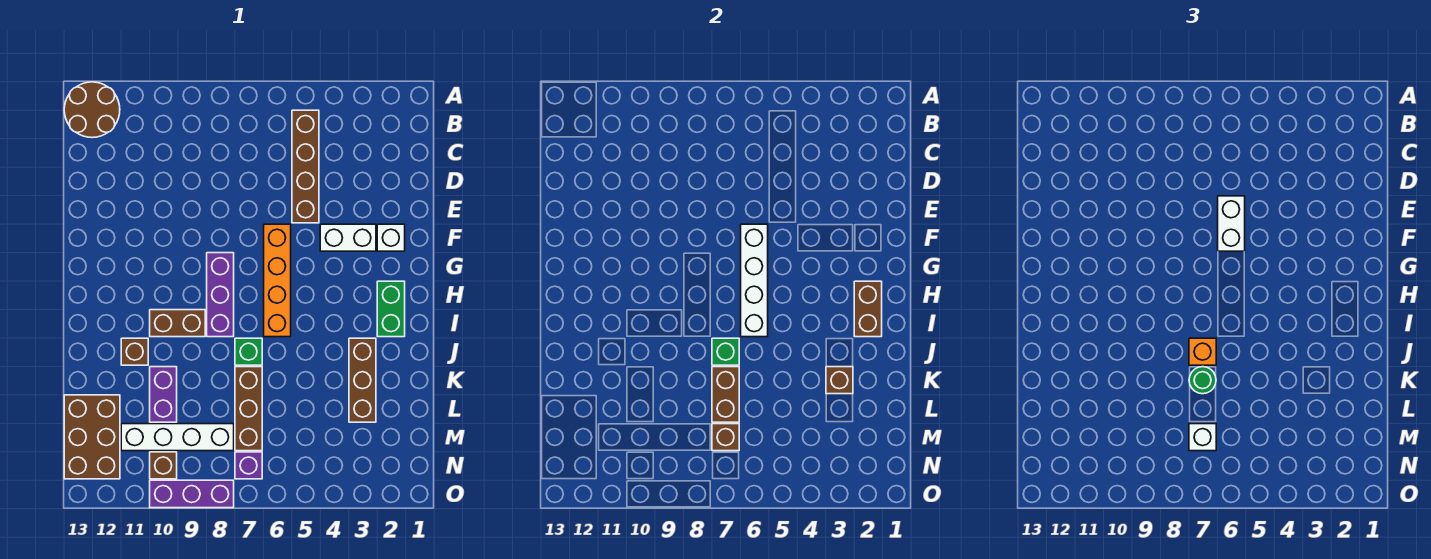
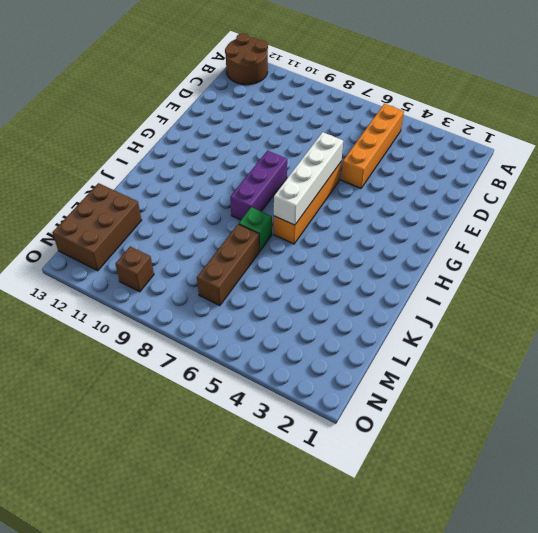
orange 1x4 brick [341,104,404,188] -> brown 1x4 brick [292,110,319,223]
none -> white 1x1 brick [377,224,405,251]
none -> white 1x2 brick [320,224,376,251]
none -> green 1x2 brick [377,281,405,337]

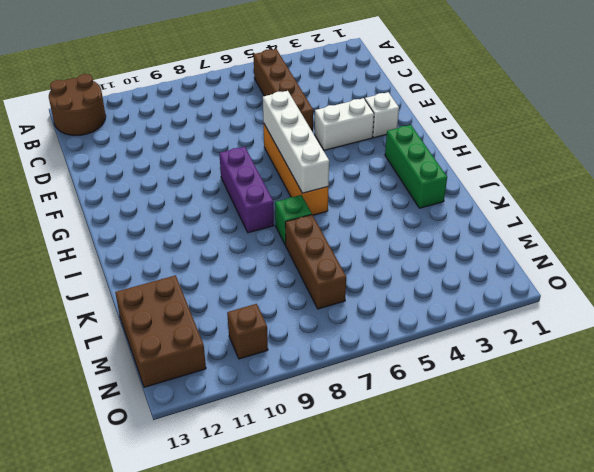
green 1x3 brick [385,125,447,208] -> green 1x2 brick [377,281,405,337]
none -> brown 1x2 brick [150,310,205,337]
none -> brown 1x3 brick [349,338,376,422]
none -> brown 1x1 brick [121,338,148,365]

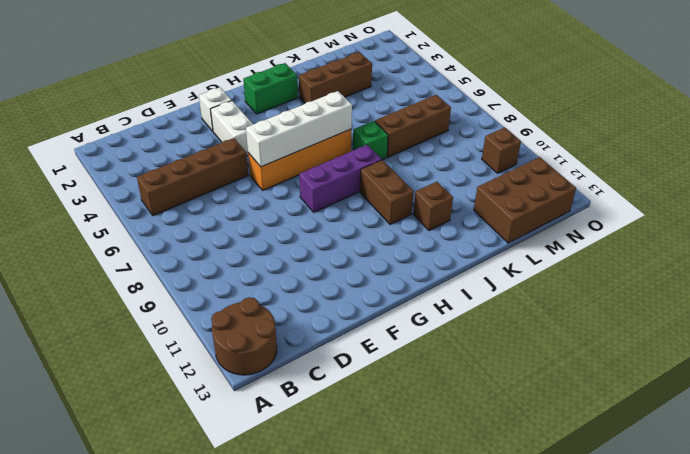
none -> purple 1x2 brick [150,367,177,422]
none -> white 1x4 brick [121,424,234,451]
none -> purple 1x1 brick [235,452,262,479]

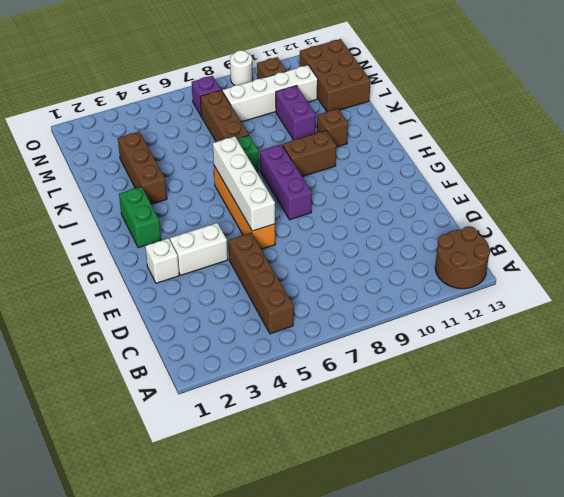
white 1x1 round brick [230,50,253,85] -> purple 1x3 brick [150,480,234,508]
none -> brown 1x2 brick [854,281,882,337]
none -> green 1x1 brick [712,338,739,365]
none -> brown 1x1 brick [826,367,853,394]

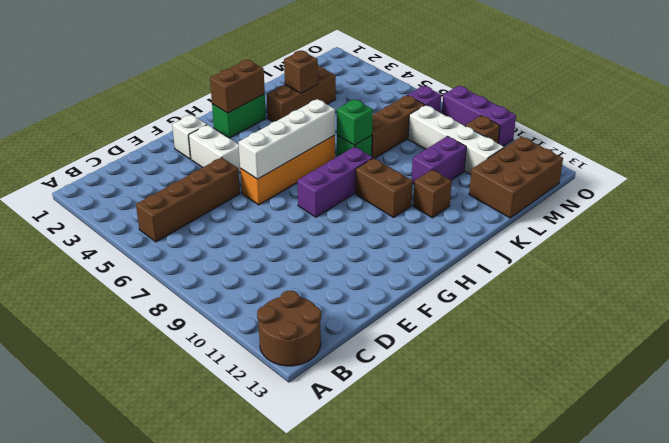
none -> brown 1x2 brick [712,367,739,422]
none -> brown 1x1 brick [712,424,739,451]
none -> white 1x2 brick [1218,196,1245,251]

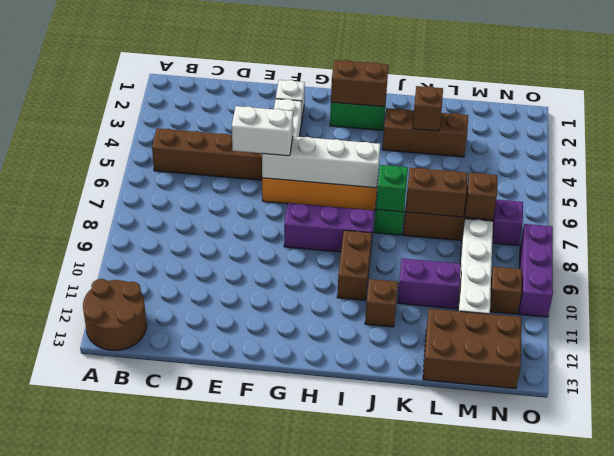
none -> orange 1x1 brick [1189,338,1216,365]
none -> green 1x1 round brick [1189,367,1216,394]
none -> white 1x1 brick [1189,424,1216,451]

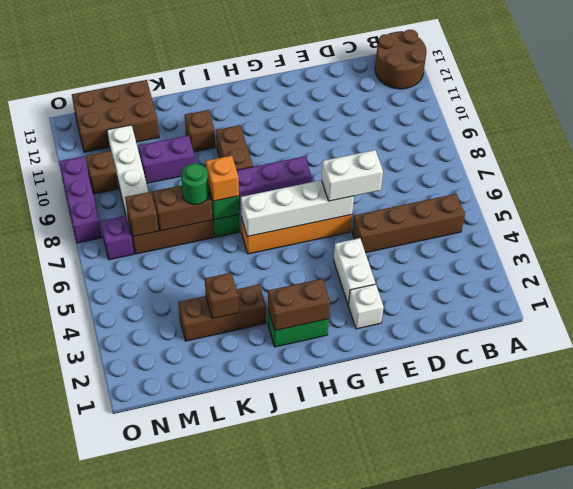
none -> white 1x1 brick [1189,424,1216,451]

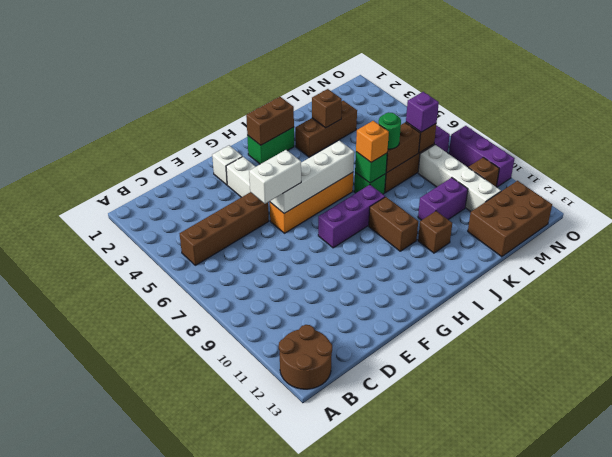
purple 1x1 brick [406,92,439,132] -> white 1x1 brick [1189,424,1216,451]

